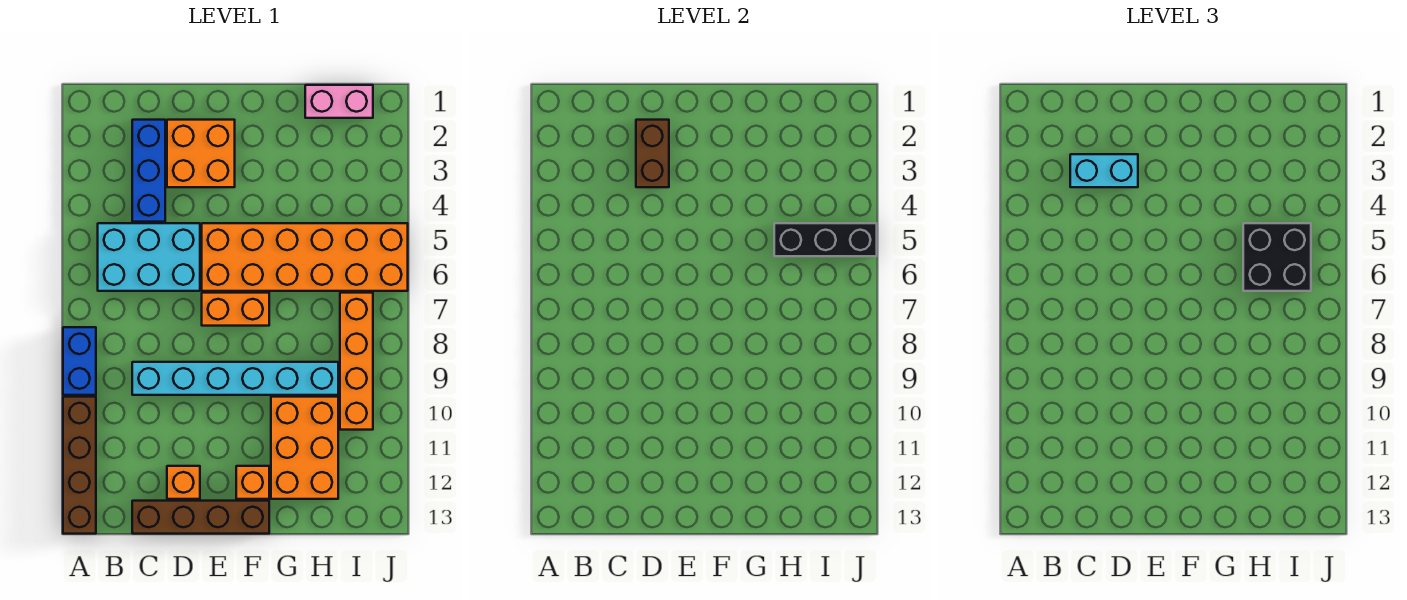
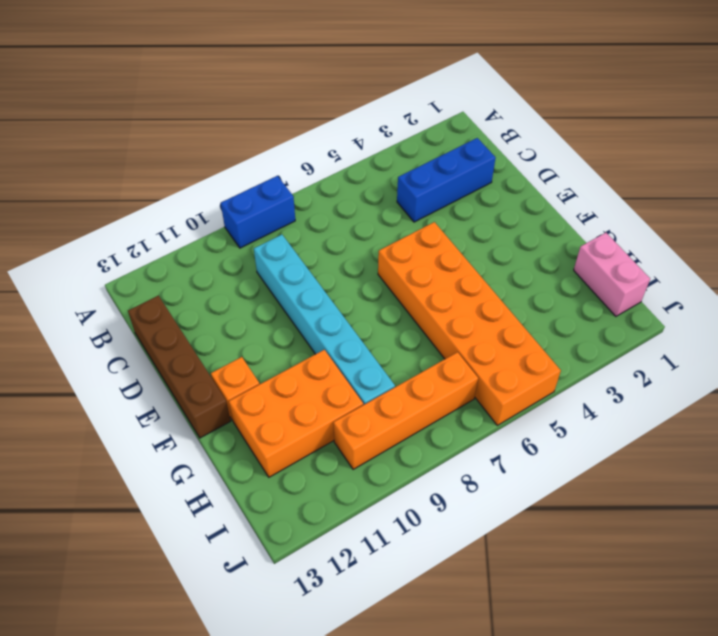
none -> brown 1x4 brick [63,397,96,534]
none -> cyan 2x3 brick [98,223,200,291]
none -> orange 2x2 brick [167,120,235,187]

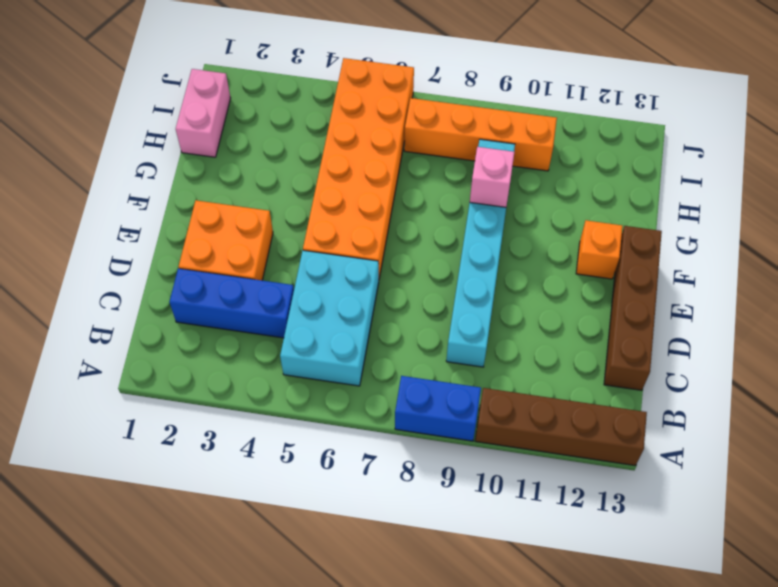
pink 1x1 brick [470,147,514,207] -> none
none -> orange 1x1 brick [167,466,200,499]
none -> orange 1x2 brick [202,293,269,326]
none -> orange 2x3 brick [271,397,338,499]

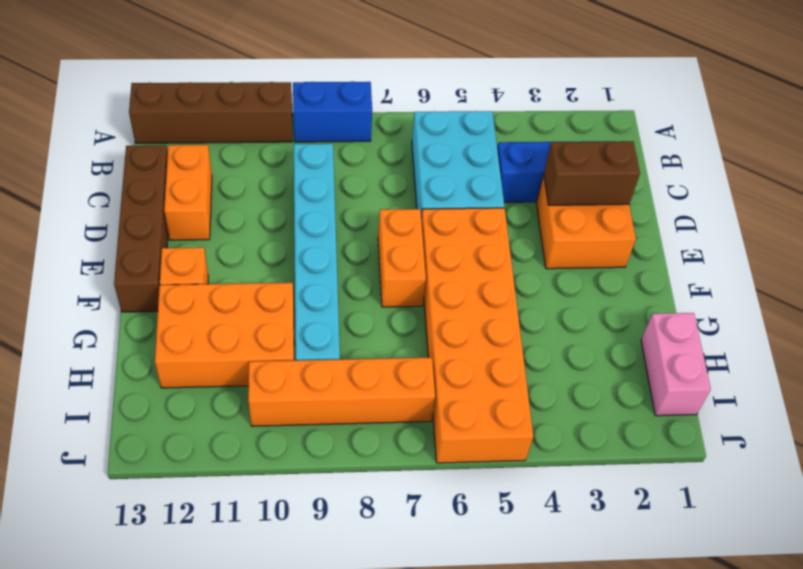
orange 1x2 brick [164,145,212,240] -> orange 1x1 brick [167,466,200,499]
none -> black 1x3 brick [774,223,877,256]
none -> cyan 1x2 brick [1070,154,1138,187]
none -> black 2x2 brick [1243,223,1311,291]

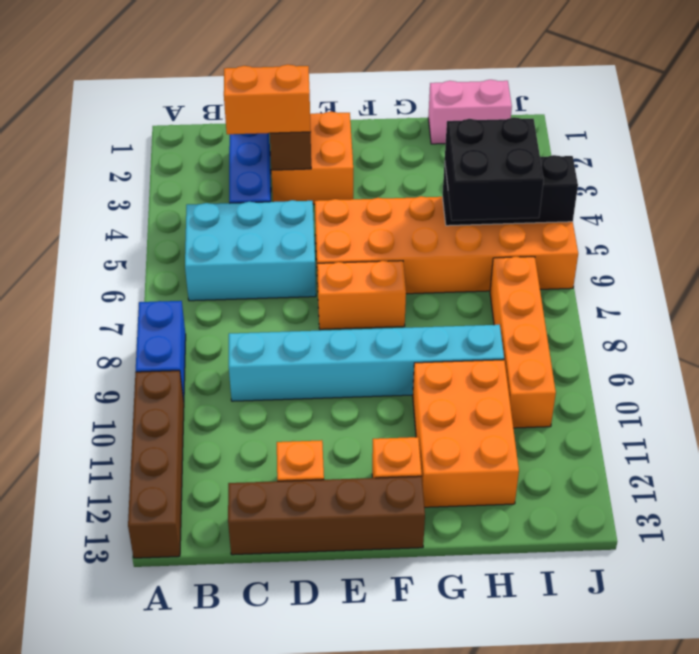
orange 1x2 brick [224,65,311,134] -> cyan 1x2 brick [1070,154,1138,187]

